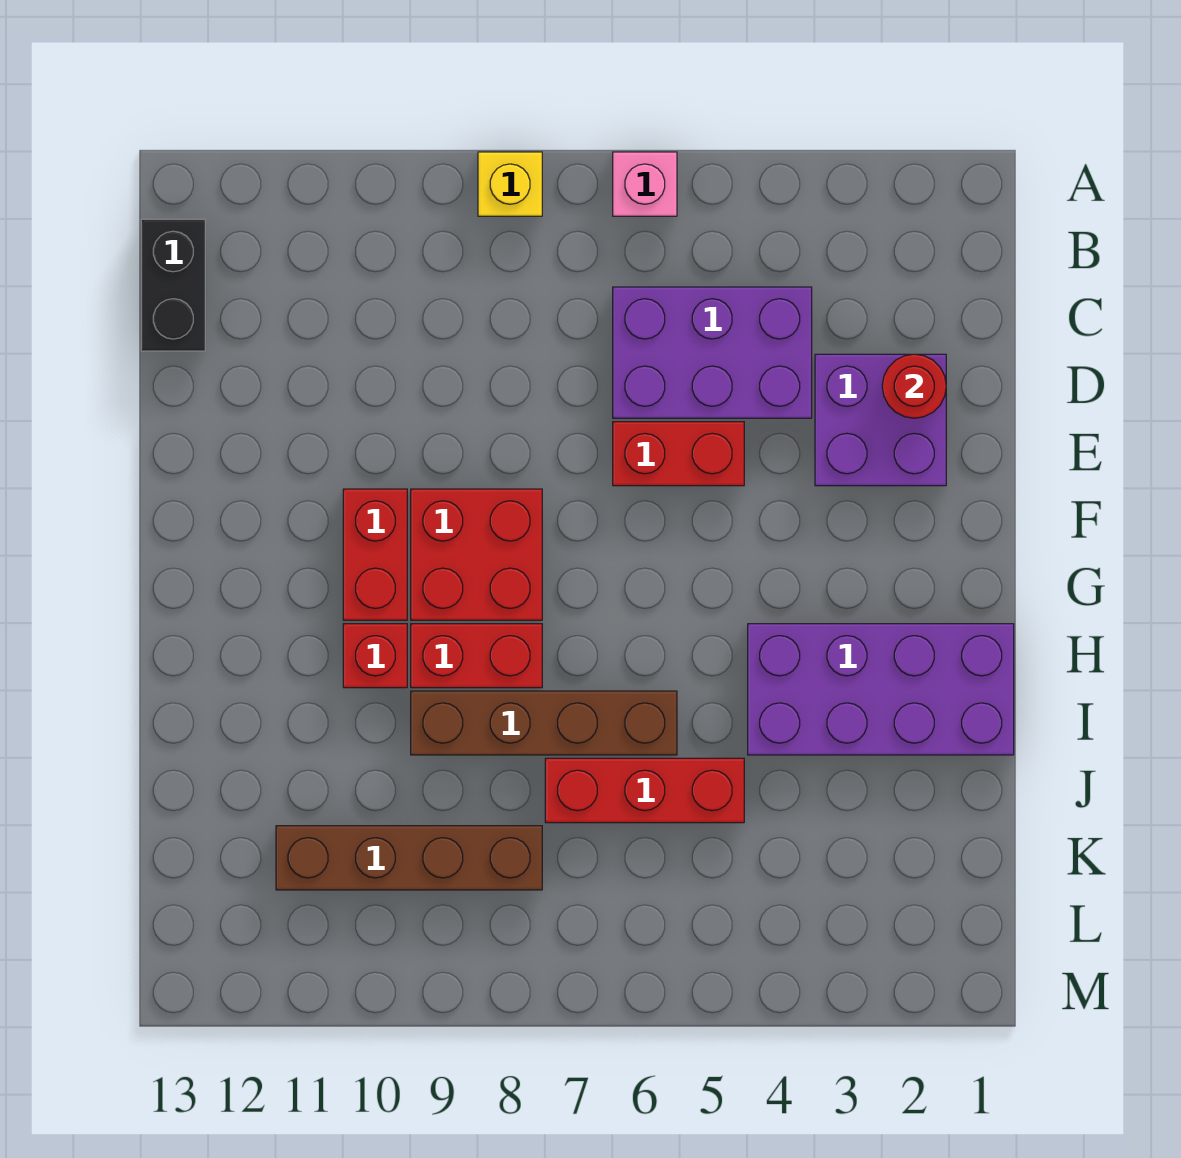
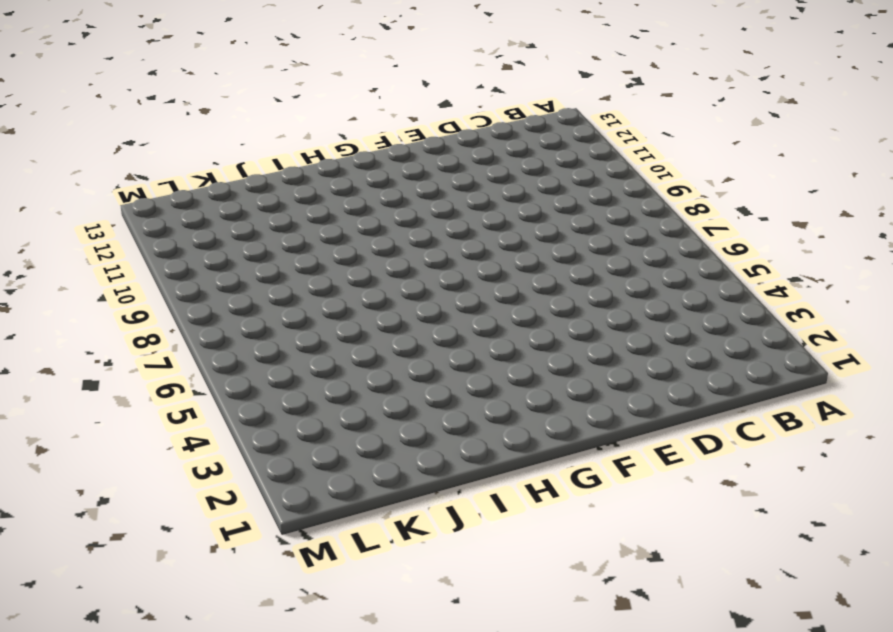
none -> pink 1x1 brick [613,152,677,216]
none -> yellow 1x1 brick [478,152,542,216]
none -> black 1x2 brick [141,219,205,351]

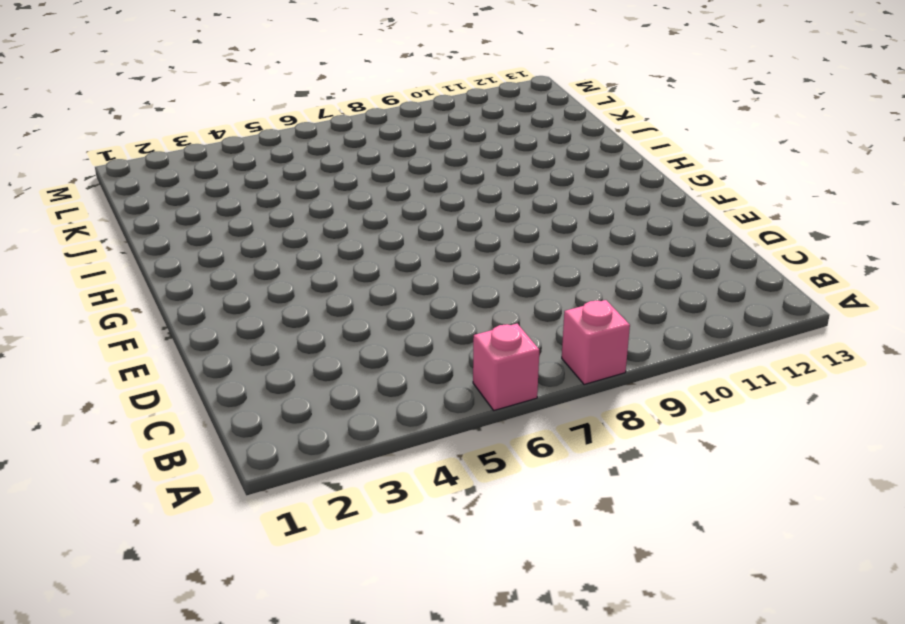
pink 1x1 brick [562,300,630,385] -> yellow 1x1 brick [478,152,542,216]
none -> black 1x2 brick [141,219,205,351]
none -> purple 2x3 brick [613,287,812,418]
none -> purple 2x2 brick [815,354,946,486]

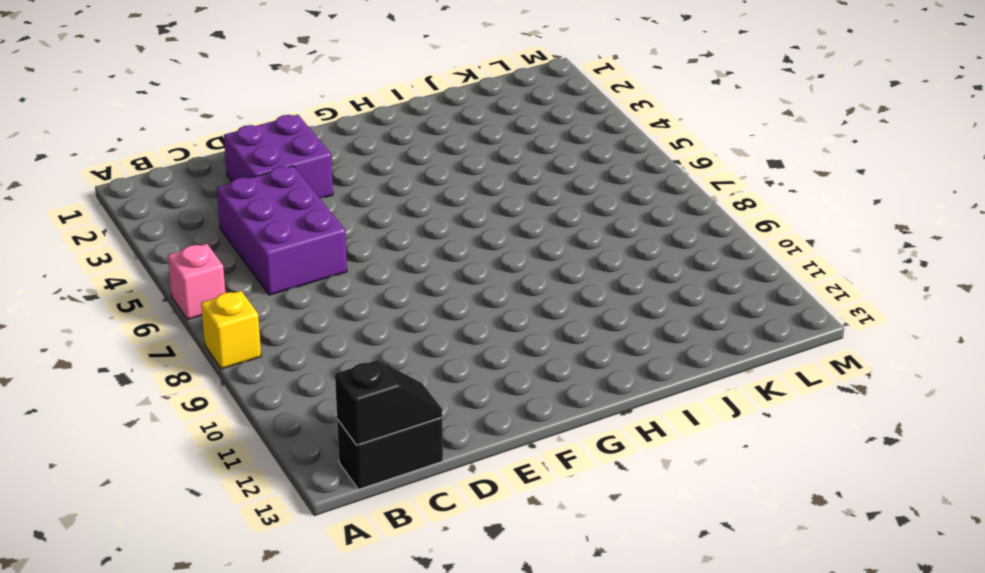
black 1x2 slope [335,360,442,445] -> none
none -> red 1x2 brick [613,422,744,486]
none -> red 2x2 brick [411,489,542,620]
none -> red 1x2 brick [343,489,407,620]

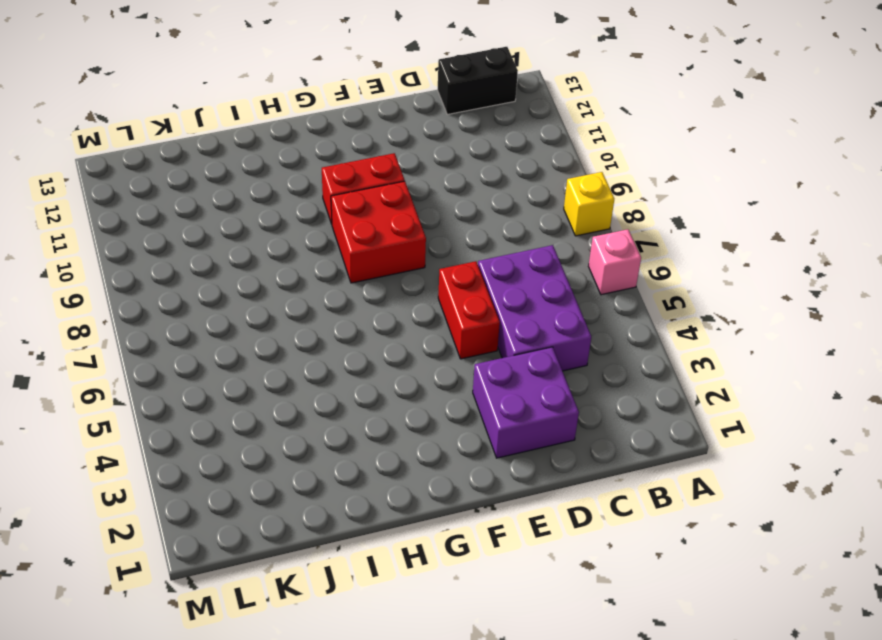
none -> purple 2x4 brick [748,624,1014,755]
none -> red 1x2 brick [411,624,542,688]
none -> red 1x1 brick [343,624,407,688]

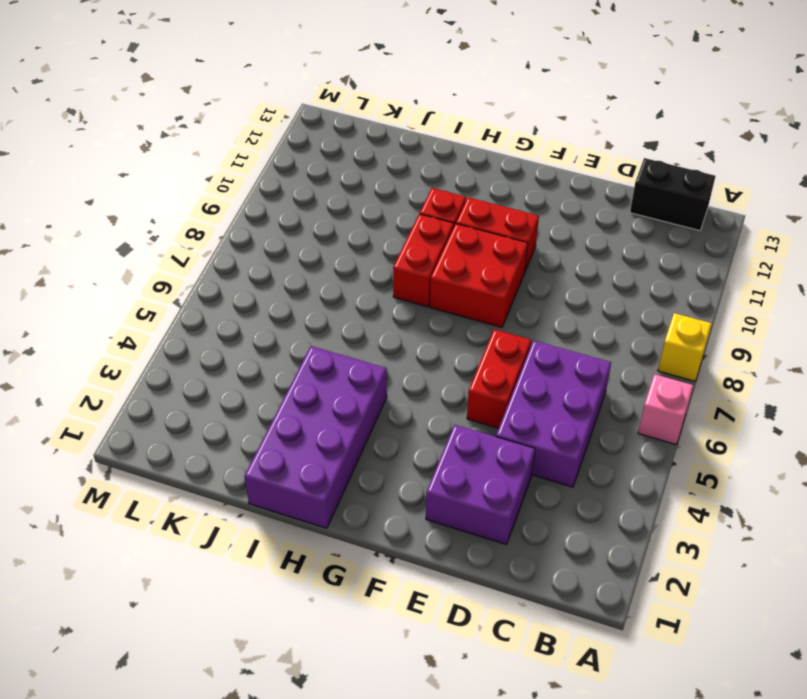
none -> brown 1x4 brick [411,691,677,755]
none -> red 1x3 brick [545,758,744,823]
none -> brown 1x4 brick [276,826,542,890]

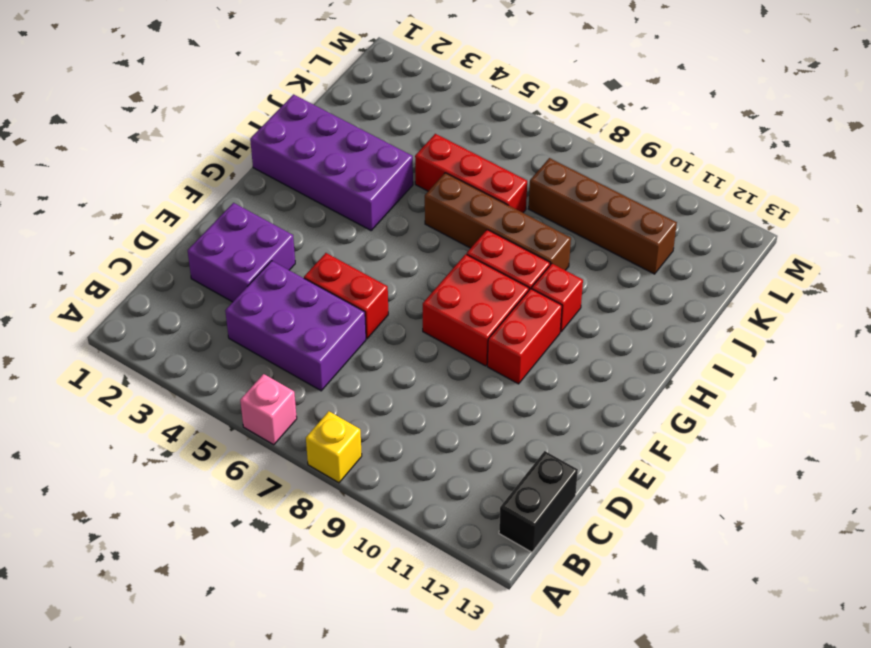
none -> red 1x1 round brick [882,354,946,418]

